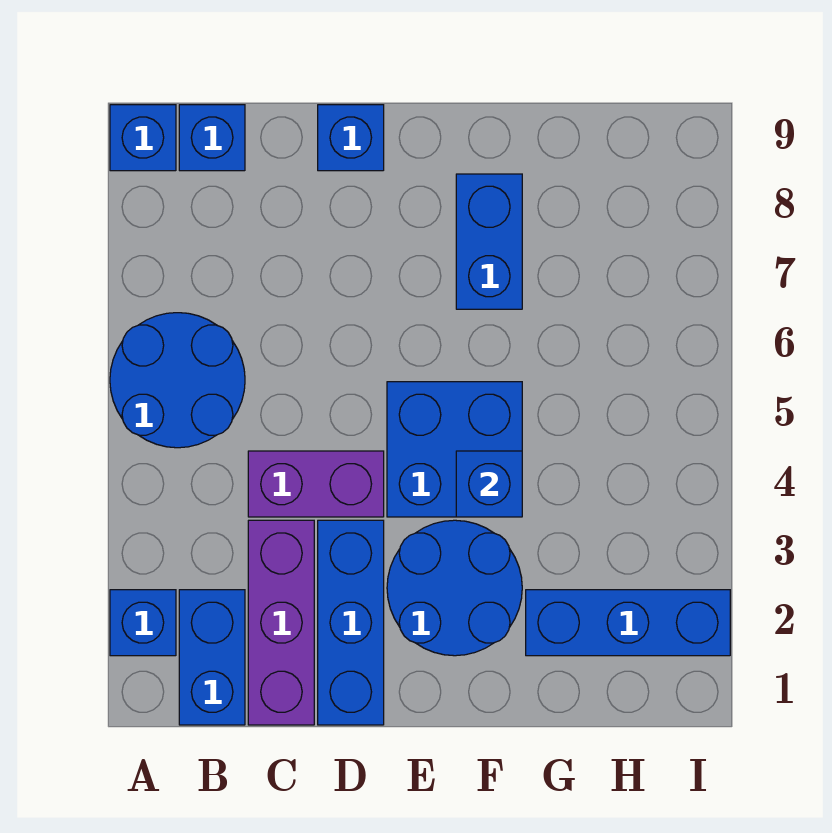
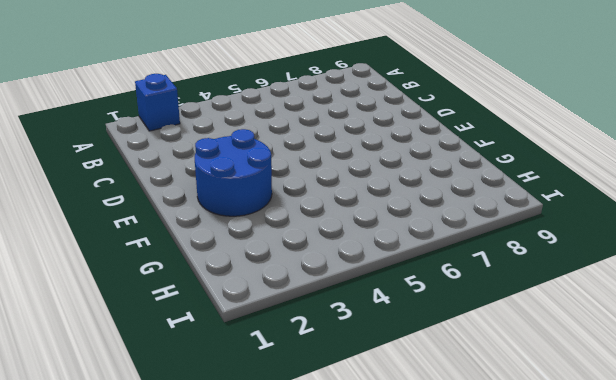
none -> blue 2x2 round brick [110,313,245,448]
none -> blue 1x1 brick [110,105,176,171]
none -> blue 1x2 brick [179,590,245,725]

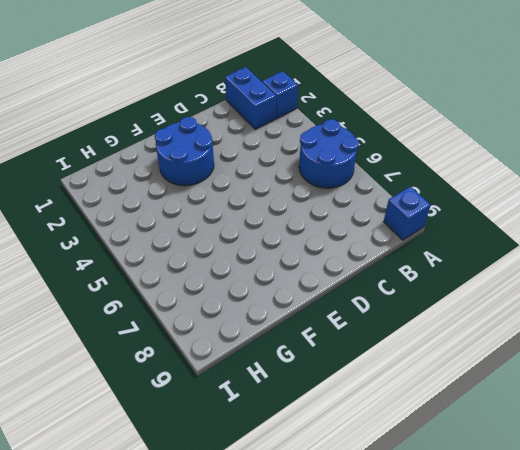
none -> blue 1x1 brick [179,105,245,171]
none -> purple 1x3 brick [248,520,314,725]
none -> purple 1x2 brick [248,451,384,517]

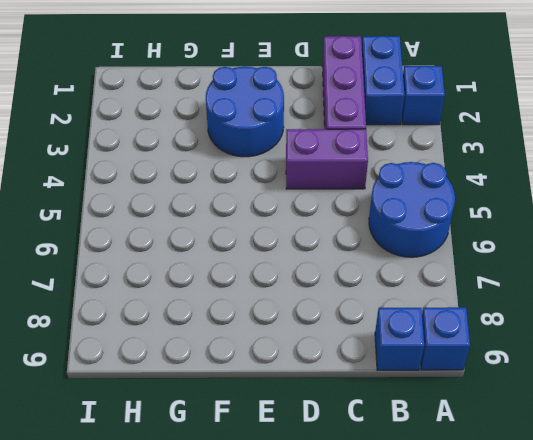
none -> blue 1x3 brick [318,520,384,725]
none -> blue 1x1 brick [318,105,384,171]
none -> blue 2x2 brick [387,382,522,517]

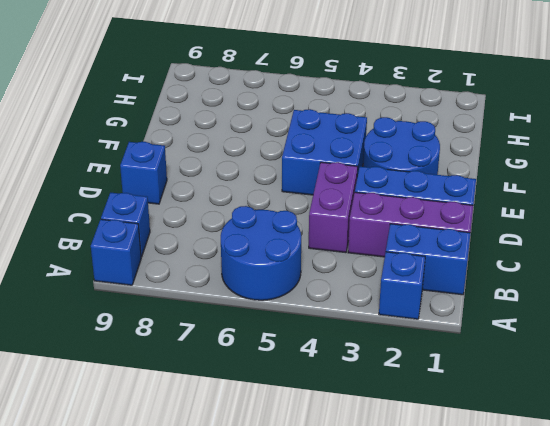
none -> blue 1x2 brick [456,174,522,309]
none -> blue 1x3 brick [526,590,730,656]
none -> blue 1x1 brick [456,451,522,517]

